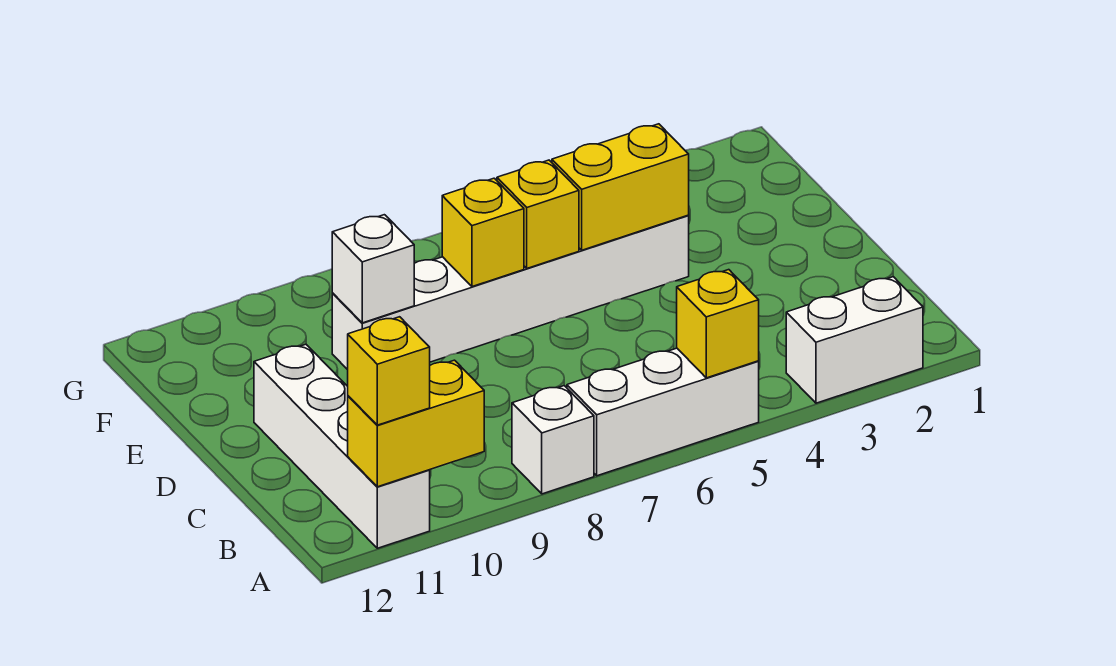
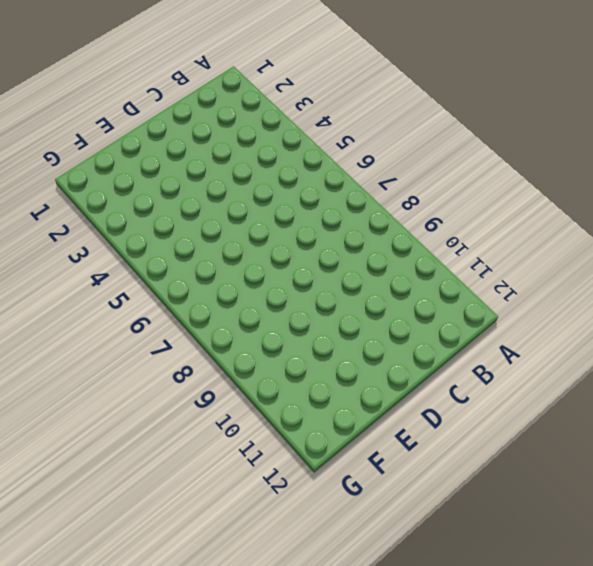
none -> white 1x2 brick [786,277,923,403]
none -> white 1x3 brick [567,348,759,476]
none -> white 1x1 brick [512,386,594,494]

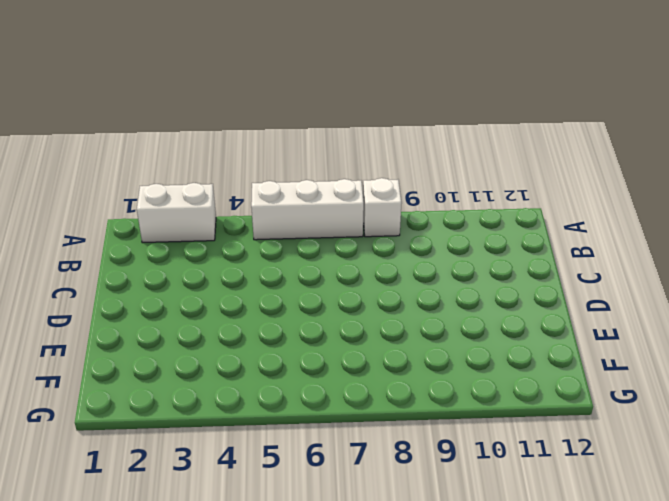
none -> white 1x4 brick [254,344,430,548]
none -> white 1x6 brick [332,215,689,370]
none -> yellow 1x1 brick [677,270,759,378]

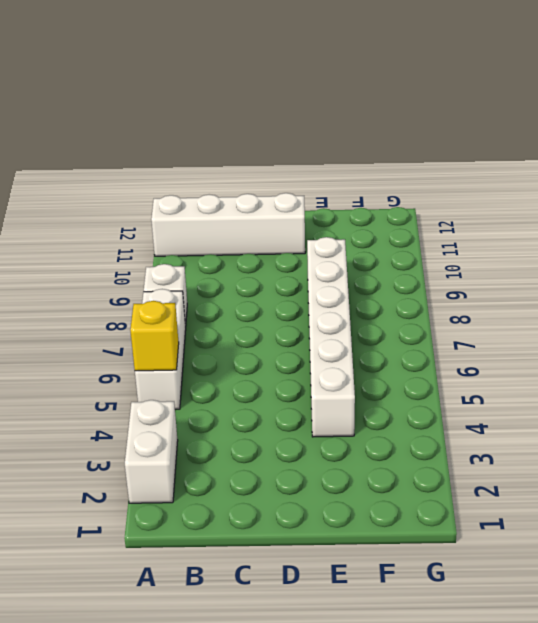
none -> yellow 1x2 brick [348,360,484,487]
none -> yellow 1x2 brick [552,124,689,250]
none -> yellow 1x1 brick [497,160,579,268]

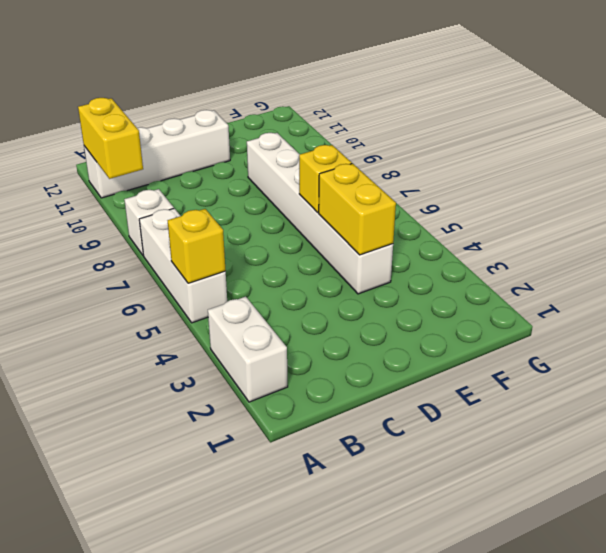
none -> yellow 1x1 brick [442,178,524,287]
none -> white 1x1 brick [332,215,414,323]
none -> yellow 1x1 brick [348,317,430,425]

